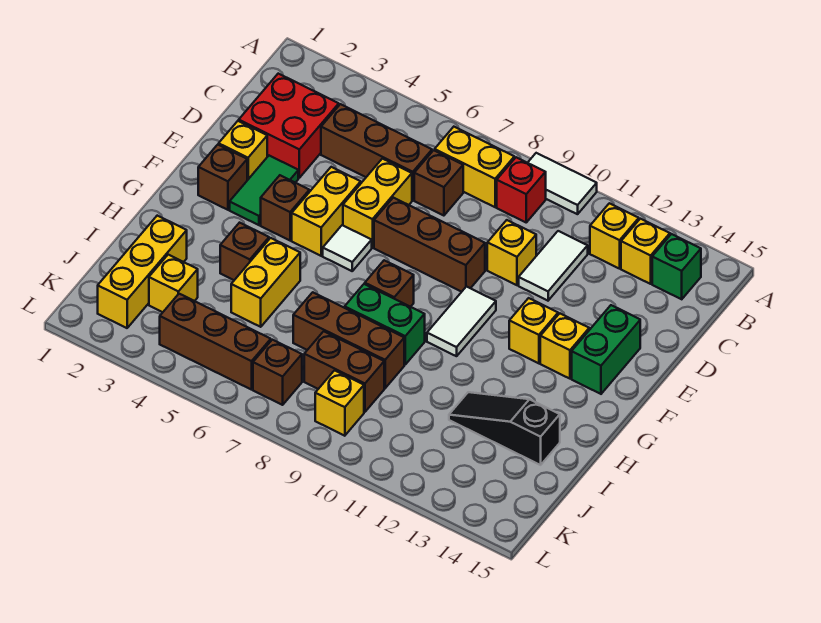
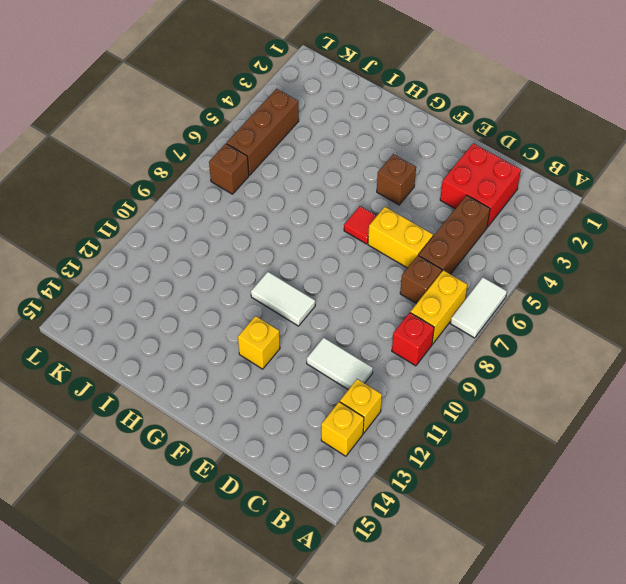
white 1x2 tile [450,277,507,338] -> white 1x2 tile moved to [528,153,597,214]
red 1x1 tile [344,206,376,244] -> white 1x1 tile [323,225,372,271]
none -> green 1x1 brick [652,234,701,299]
none -> yellow 1x1 brick [487,220,536,285]
none -> yellow 1x1 brick [219,121,267,180]
none -> green 1x2 tile [230,156,298,225]

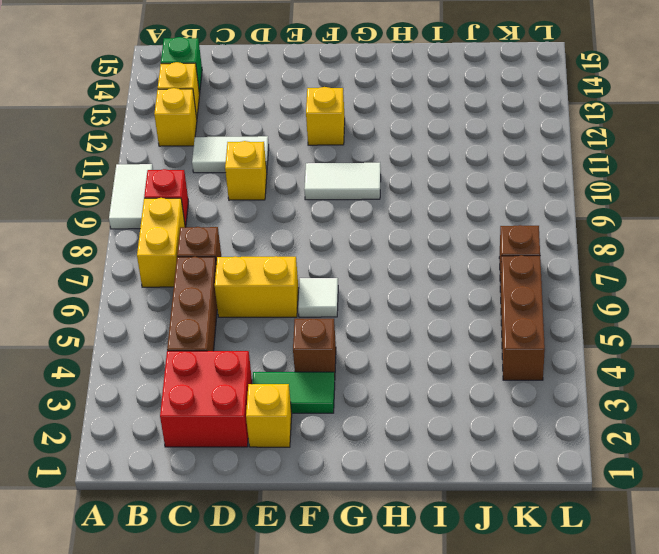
none -> yellow 1x2 brick [292,167,361,256]
none -> brown 1x3 brick [374,198,485,292]
none -> green 1x2 brick [572,305,640,394]
none -> brown 1x1 brick [198,145,247,210]

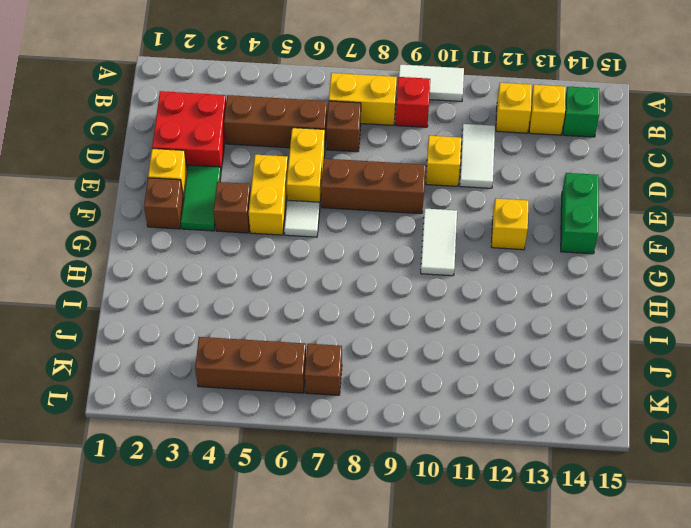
none -> yellow 1x1 brick [540,313,589,379]
none -> brown 1x1 brick [365,260,414,307]
none -> brown 1x1 brick [220,223,269,280]
none -> yellow 1x2 brick [231,238,300,327]

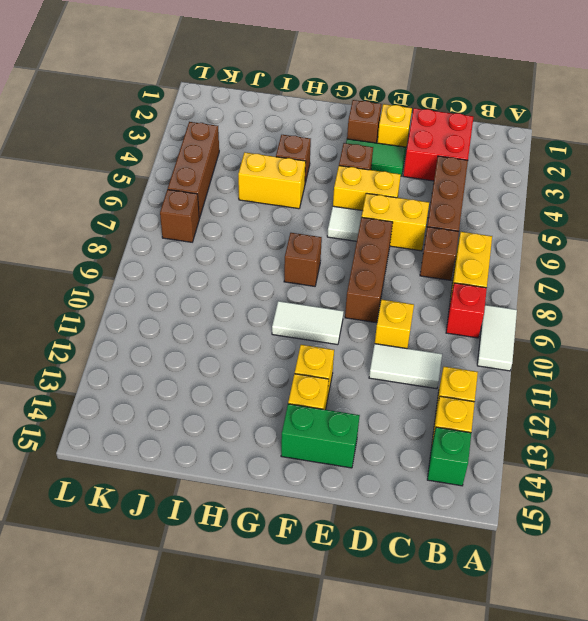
none -> green 1x2 brick [345,284,425,364]
none -> yellow 1x3 brick [98,216,187,328]
none -> brown 1x3 brick [293,292,404,388]
none -> black 1x3 slope [449,392,560,465]

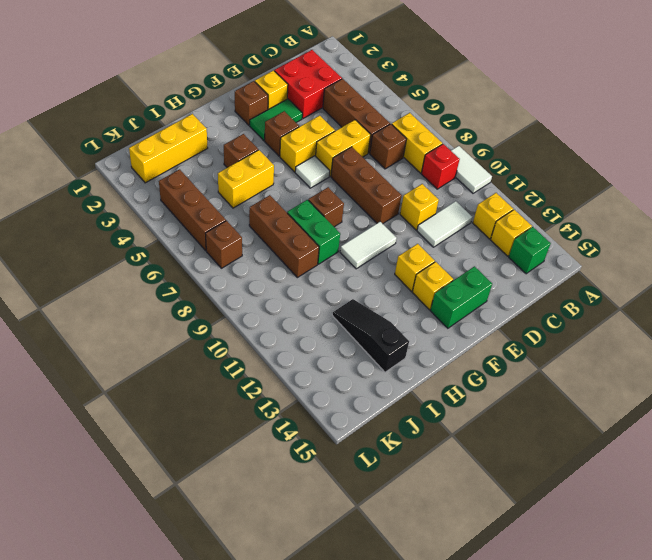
none -> yellow 1x1 brick [149,255,198,312]
none -> brown 1x2 brick [304,331,384,412]
none -> yellow 1x1 brick [315,370,364,436]

